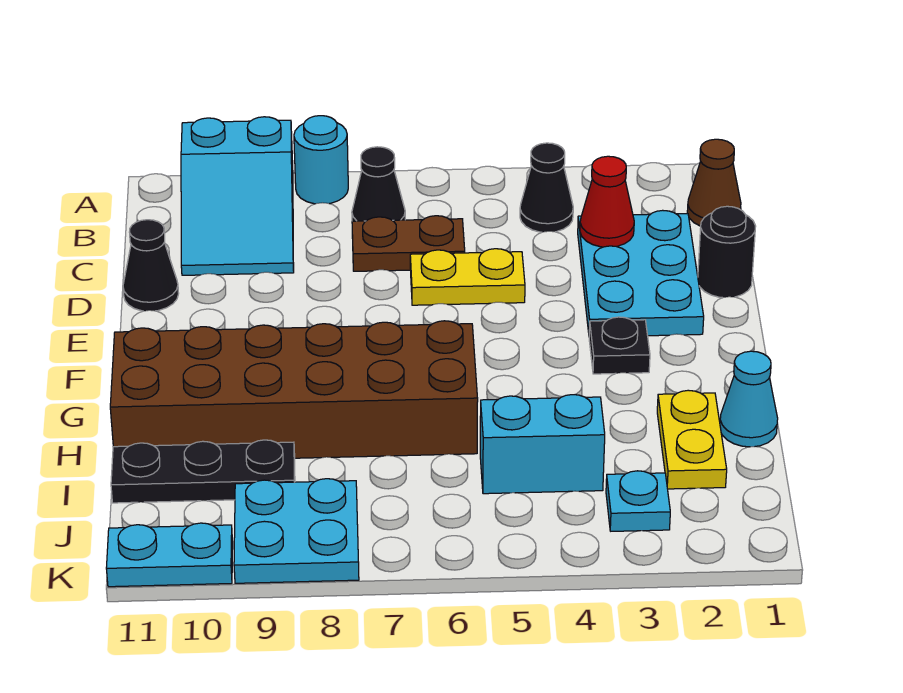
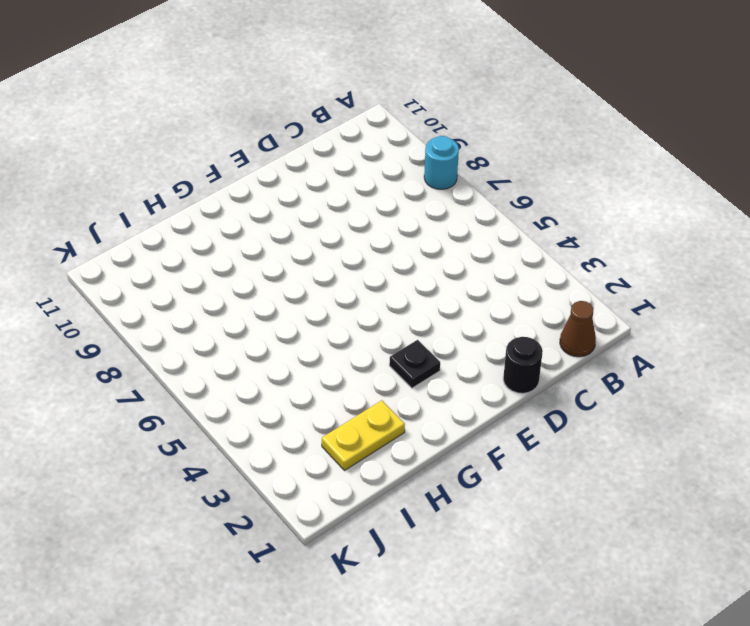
none -> cyan 2x3 slope [181,117,294,275]
none -> black 1x1 cone [520,143,573,232]
none -> black 1x1 cone [352,147,405,221]

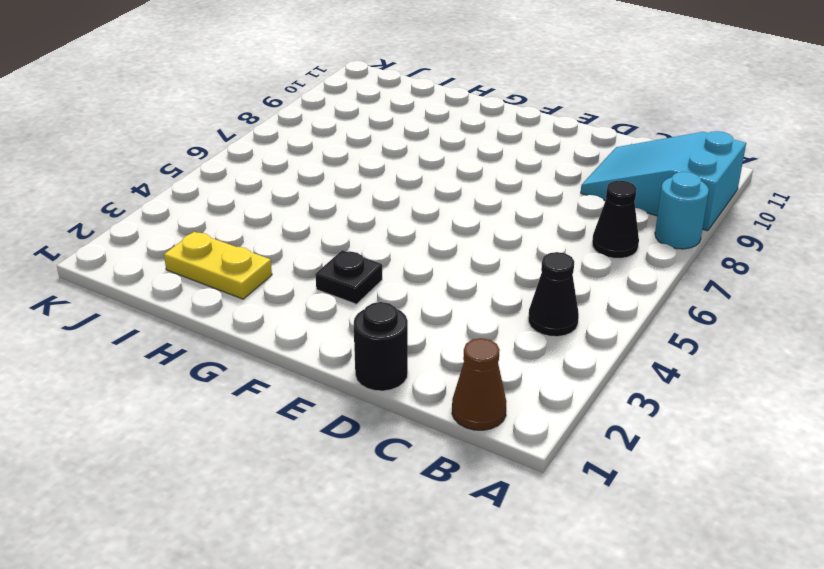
none -> cyan 2x3 plate [578,210,704,336]
none -> brown 1x2 plate [352,216,465,271]
none -> yellow 1x2 plate [410,249,525,305]

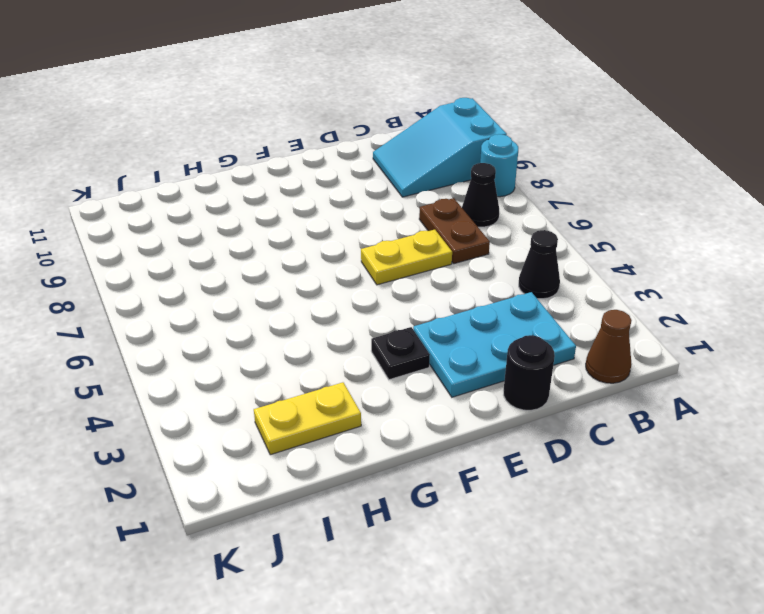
yellow 1x2 plate [361,230,452,285] -> yellow 1x2 plate turned to [410,249,525,305]
none -> black 1x1 cone [123,220,179,311]
none -> brown 2x6 brick [110,321,478,458]
none -> cyan 1x1 cone [720,351,778,447]

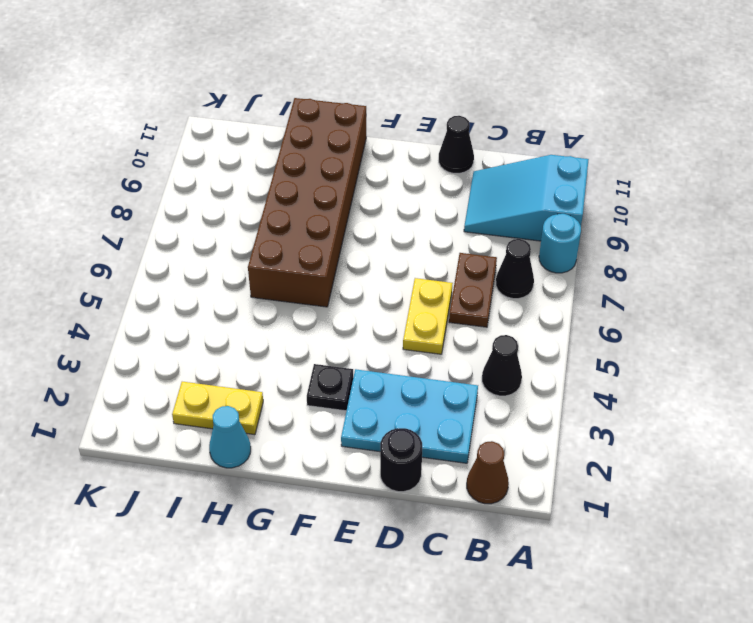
none -> cyan 1x2 brick [480,395,605,494]
none -> black 1x3 plate [111,440,295,503]
none -> cyan 1x1 plate [606,471,670,531]

